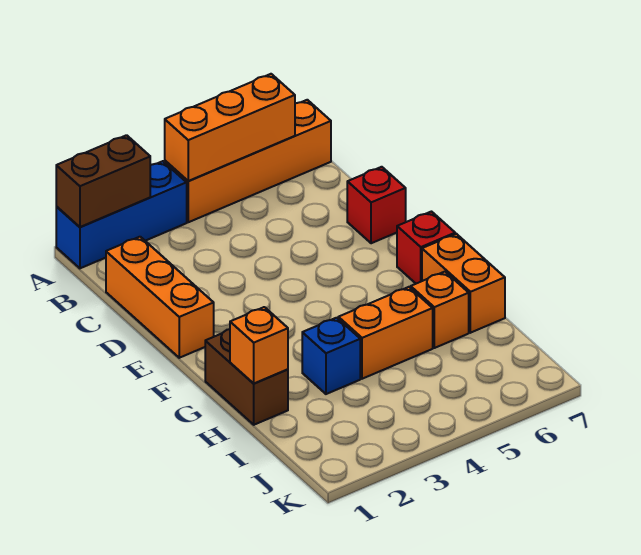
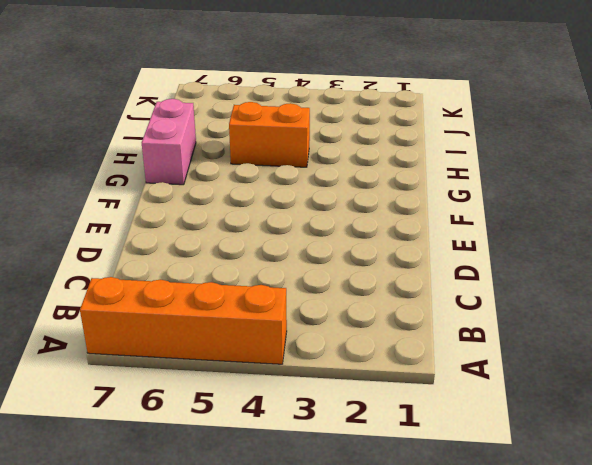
pink 1x2 brick [142,99,196,185] -> orange 1x2 brick [422,234,505,333]
none -> blue 1x3 brick [56,161,187,268]
none -> orange 1x3 brick [106,237,214,358]
none -> red 1x1 brick [347,167,406,243]

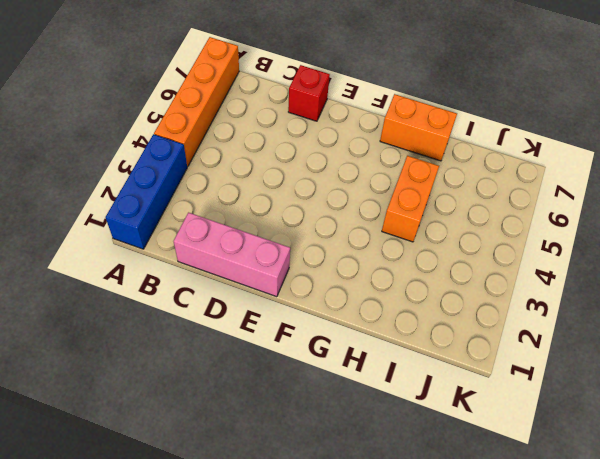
pink 1x3 brick [173,213,290,297] -> orange 1x3 brick [106,237,214,358]
none -> red 1x1 brick [397,212,455,284]
none -> brown 1x2 brick [205,329,288,425]
none -> blue 1x1 brick [302,318,360,394]

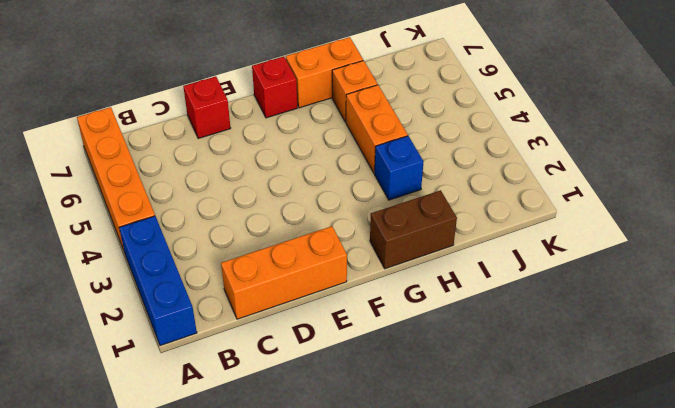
none -> brown 1x2 brick [56,135,150,227]
none -> orange 1x3 brick [165,74,295,181]
none -> orange 1x1 brick [230,307,288,384]

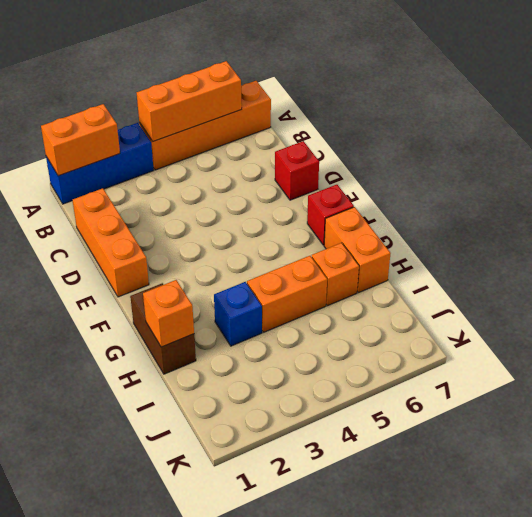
orange 1x2 brick [41,104,120,176] -> brown 1x2 brick [56,135,150,227]

